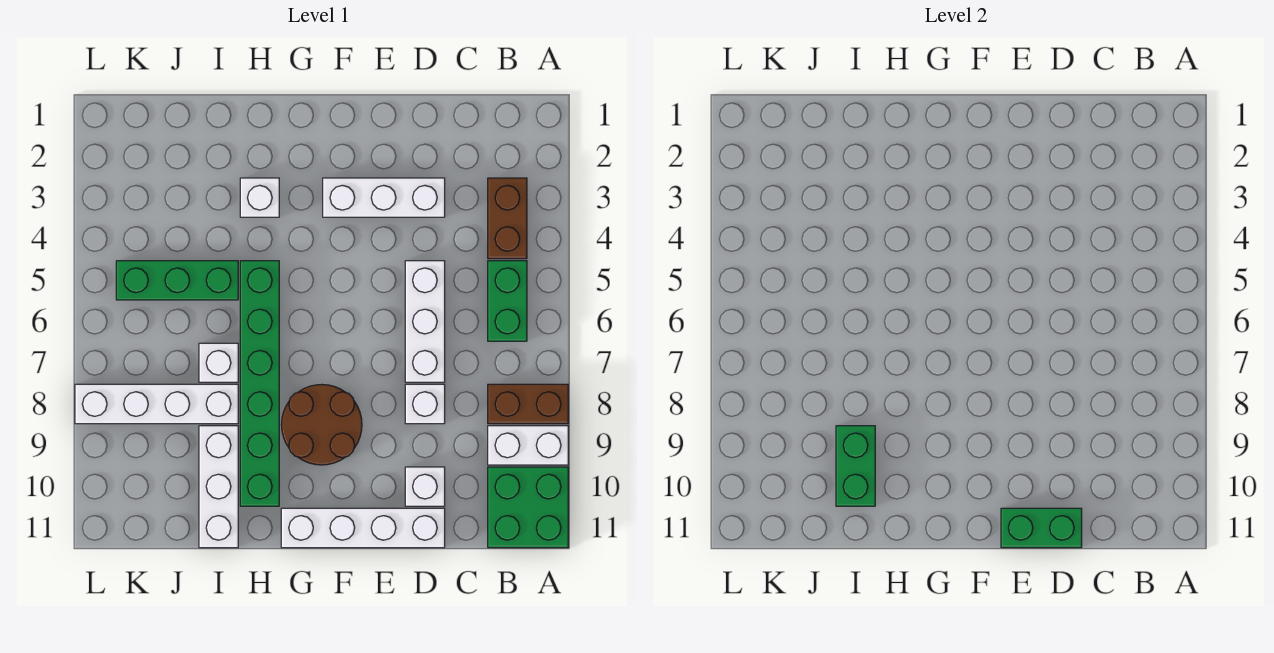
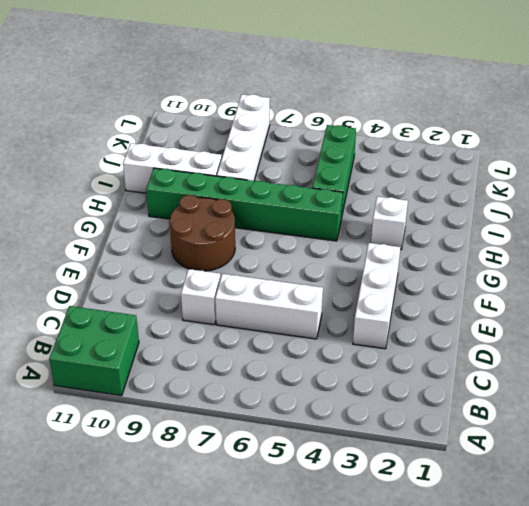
none -> brown 1x2 brick [488,384,568,424]
none -> white 1x2 brick [488,426,568,465]
none -> brown 1x2 brick [488,178,527,259]

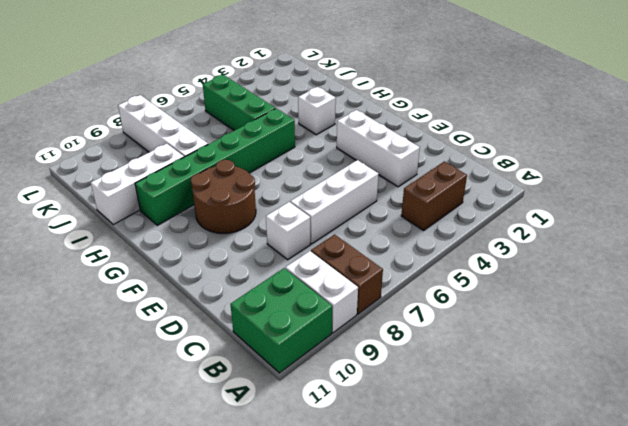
none -> green 1x2 brick [488,261,527,341]
none -> white 1x1 brick [405,467,445,506]
none -> white 1x4 brick [281,508,445,548]

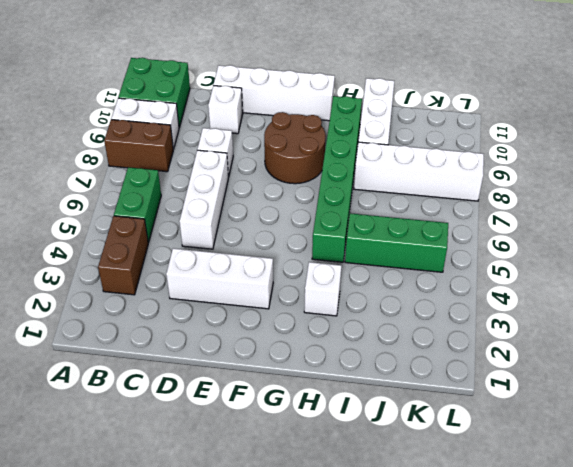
none -> white 1x1 brick [199,343,238,382]
none -> green 1x2 brick [1001,508,1082,548]
none -> green 1x2 brick [836,426,875,506]

